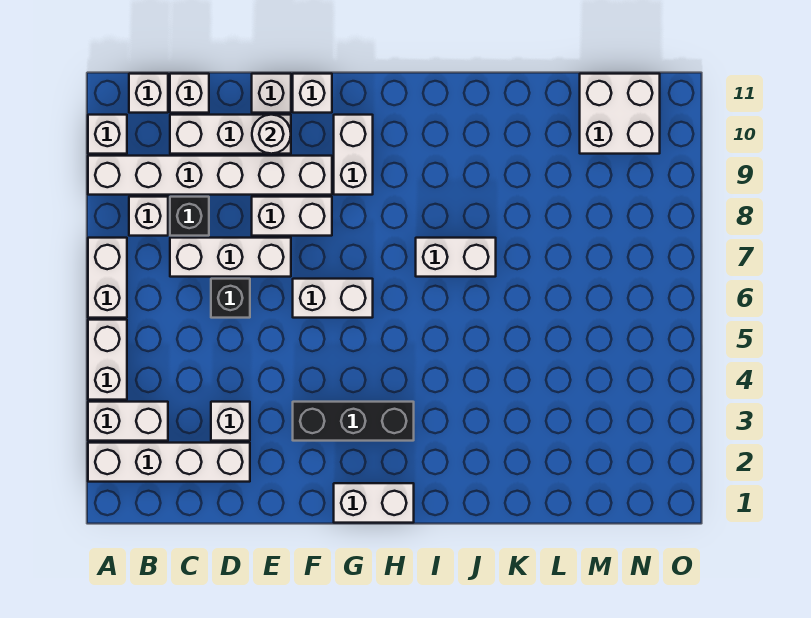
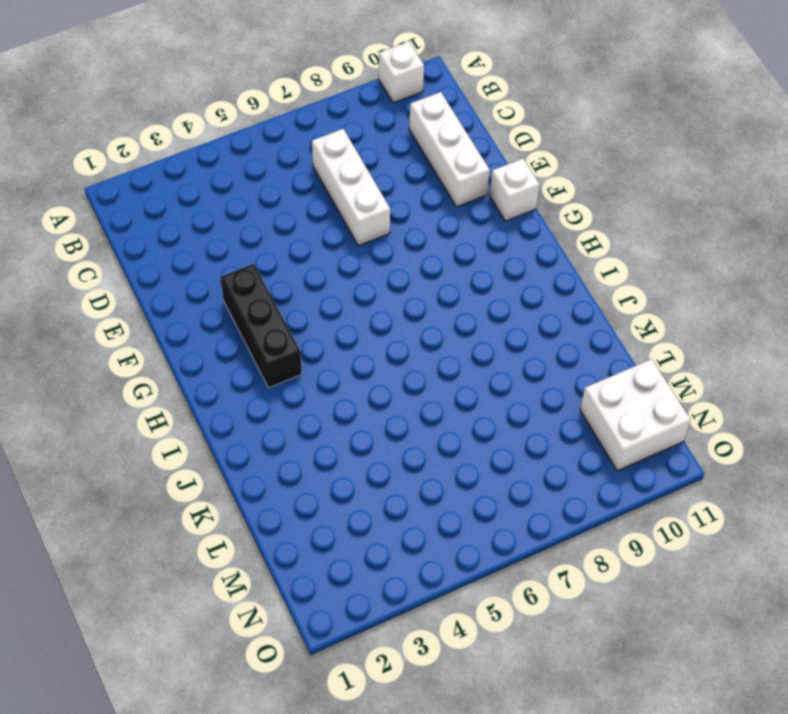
none -> white 1x4 brick [88,443,250,482]
none -> white 1x2 brick [88,402,168,441]
none -> white 1x2 brick [88,320,127,400]

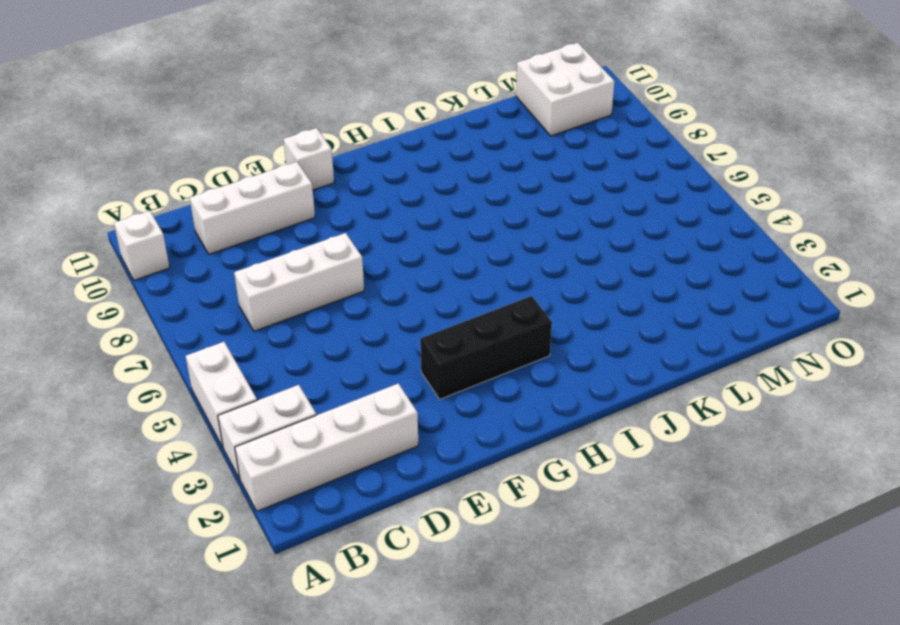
none -> white 1x2 brick [88,238,127,318]
none -> white 1x6 brick [88,156,332,195]
none -> white 1x1 brick [129,197,168,236]

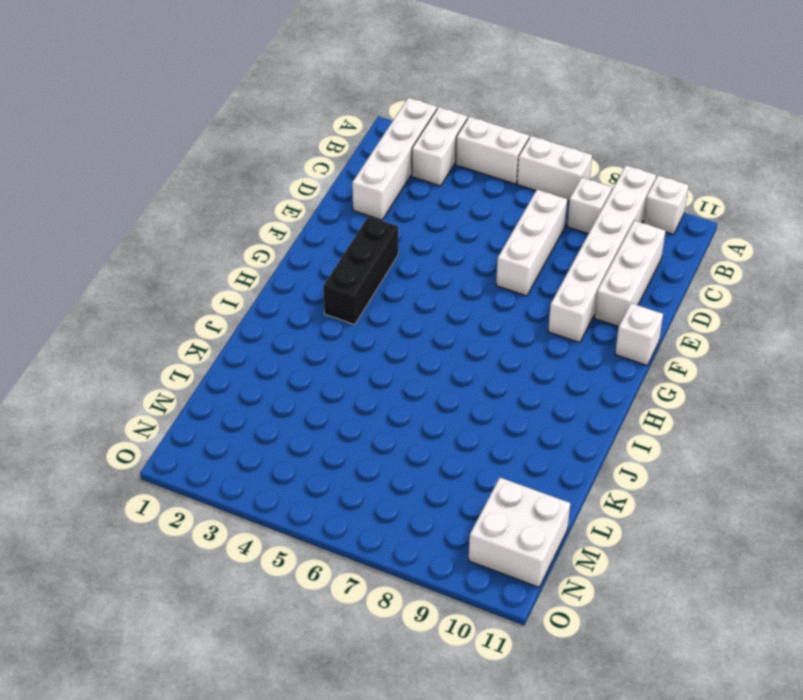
none -> white 1x1 brick [129,74,168,113]
none -> black 1x1 brick [170,197,209,236]
none -> white 1x1 brick [170,74,209,113]

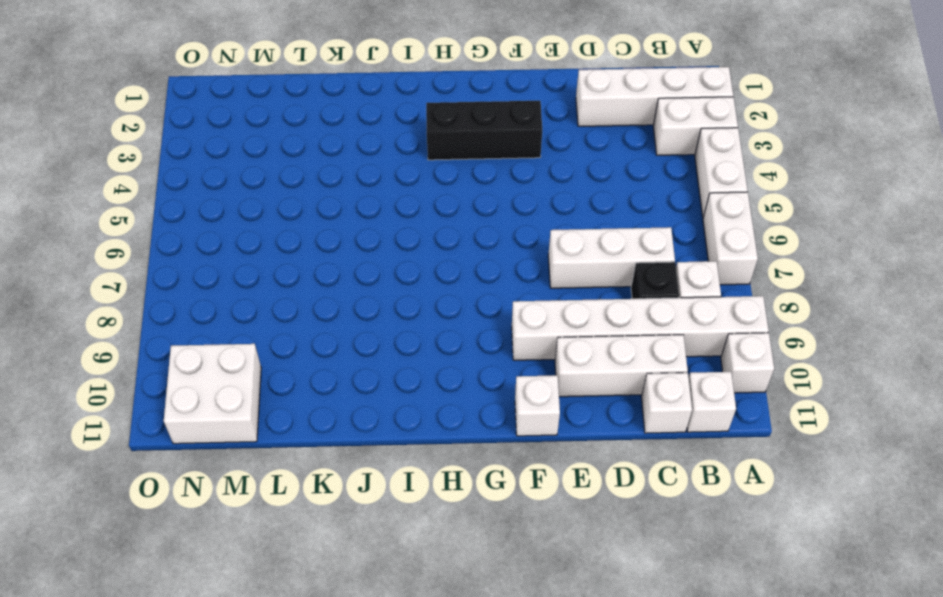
none -> white 1x1 brick [211,402,250,441]
none -> black 1x1 brick [211,279,250,318]
none -> white 1x2 brick [252,197,332,236]

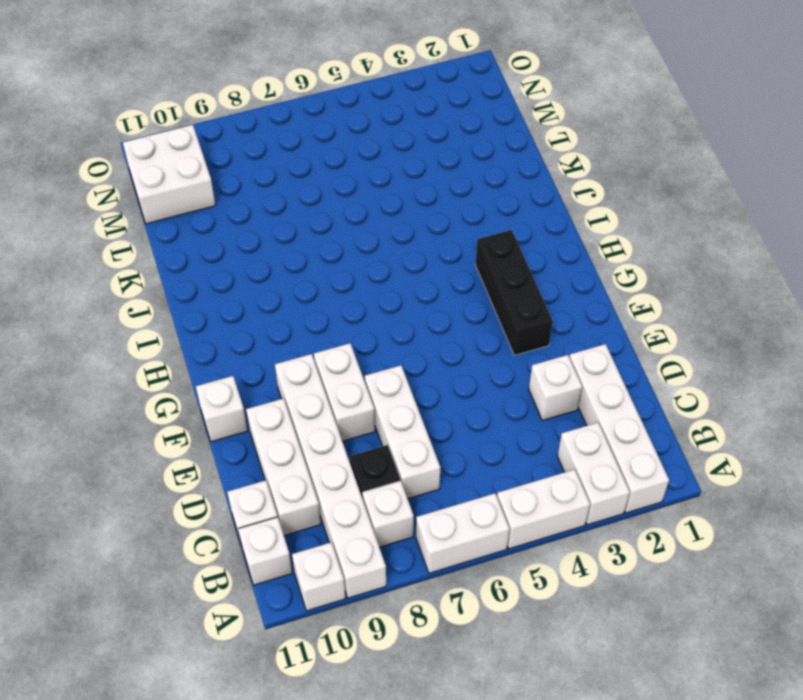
none -> black 1x1 brick [211,279,250,318]
none -> white 1x1 brick [252,74,291,113]
none -> white 1x2 brick [293,279,373,318]

